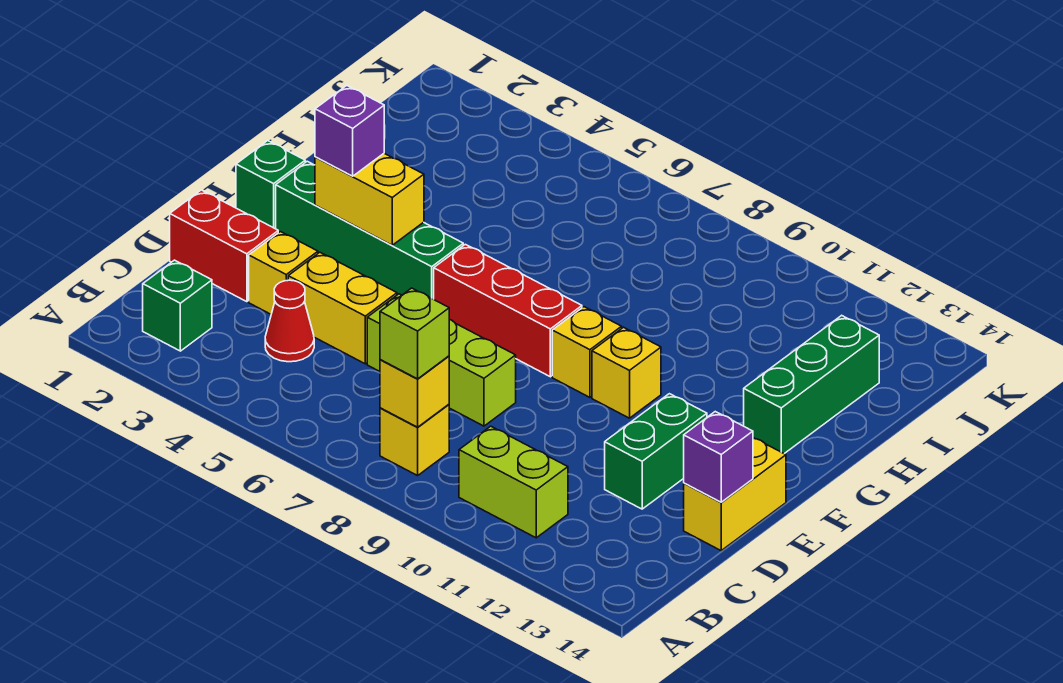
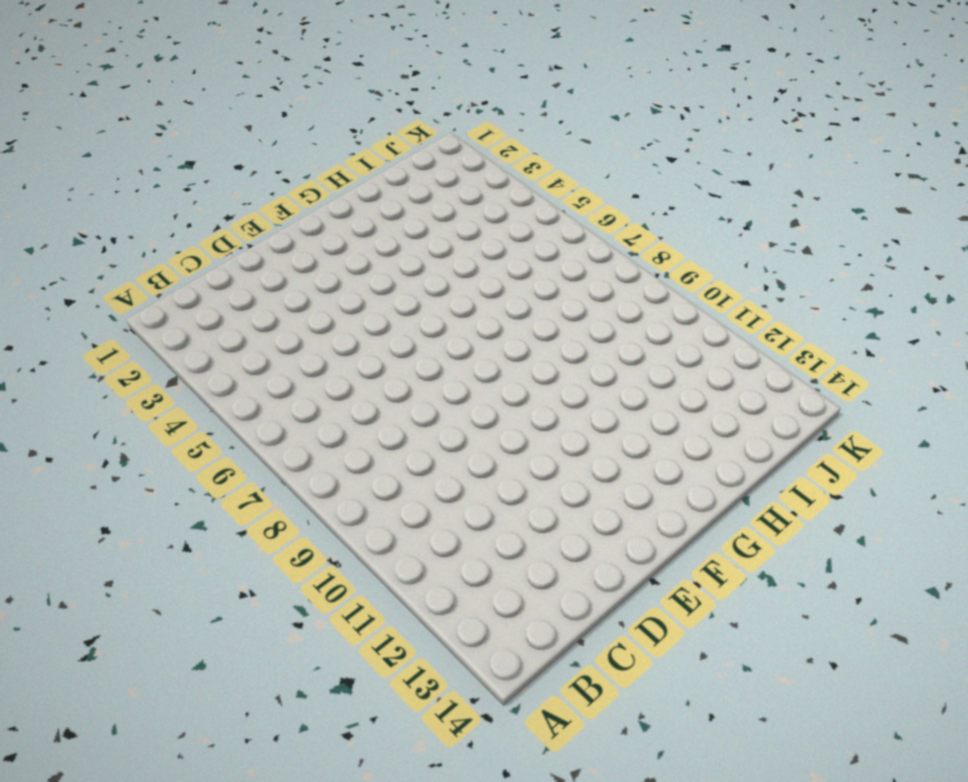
none -> green 1x1 brick [143,260,212,351]
none -> yellow 1x1 brick [380,404,449,476]
none -> lime 1x2 brick [459,426,568,538]

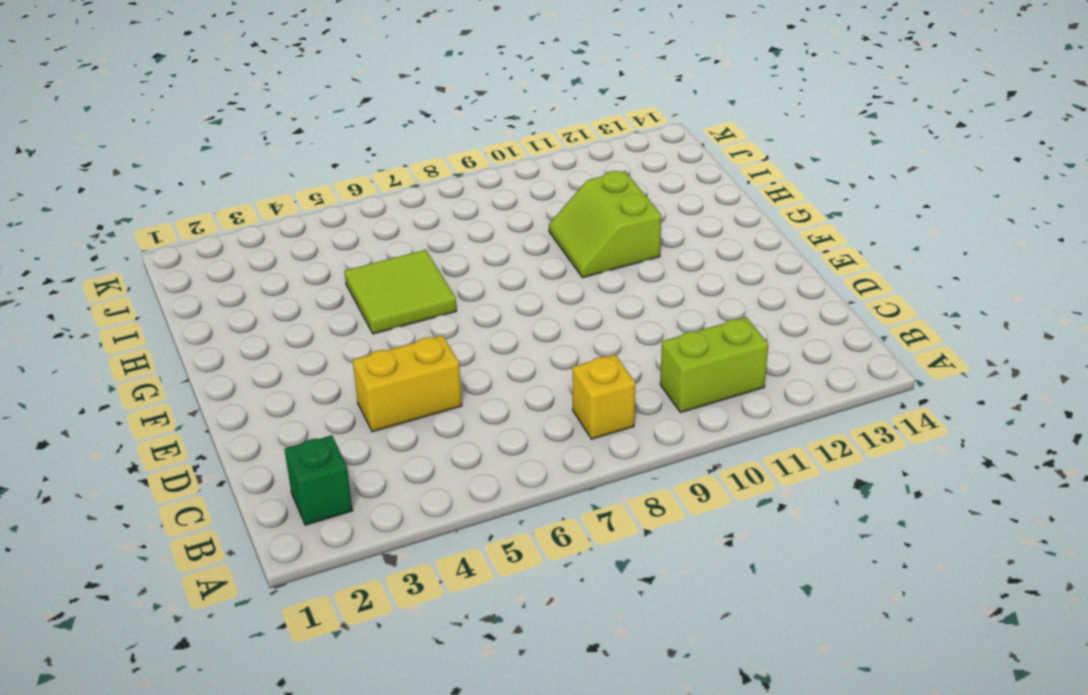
lime 2x2 tile [344,250,457,334] -> none
lime 2x2 slope [549,171,661,278] -> none
none -> red 1x1 cone [265,280,314,362]
none -> red 1x2 brick [170,190,278,302]
none -> yellow 1x1 brick [249,232,318,314]

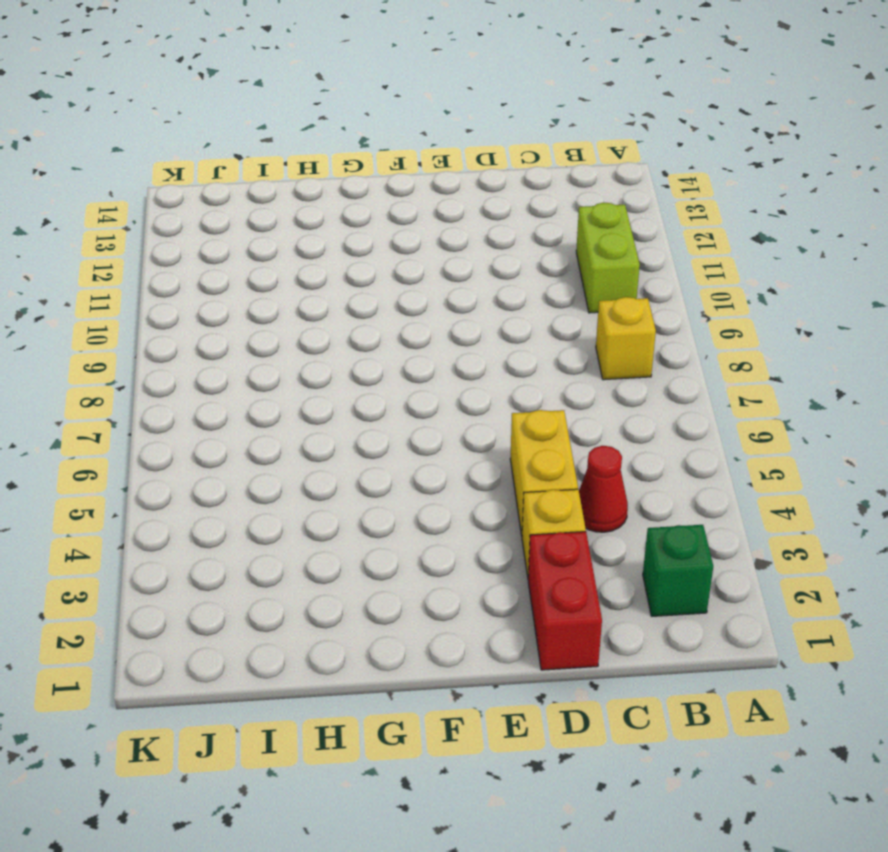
none -> lime 1x3 brick [367,294,516,426]
none -> green 1x2 brick [605,394,707,509]
none -> yellow 1x2 brick [684,438,786,550]

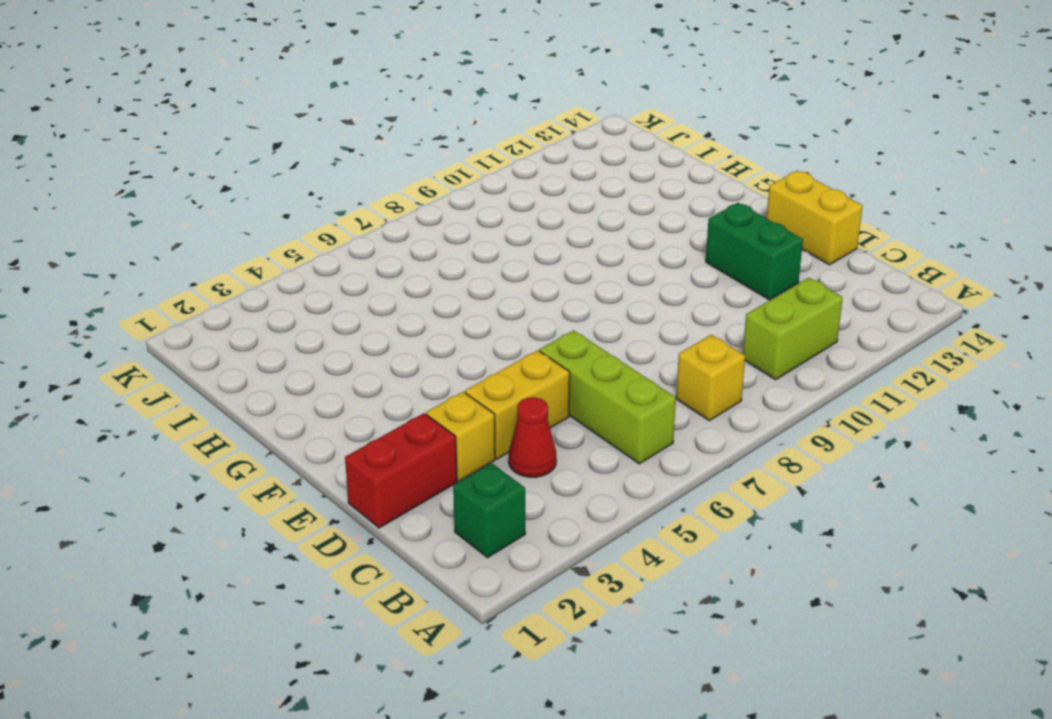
lime 1x3 brick [539,330,676,464] -> lime 1x3 brick turned to [367,294,516,426]
none -> green 1x1 brick [236,141,305,229]
none -> green 1x4 brick [276,161,463,299]
none -> red 1x3 brick [434,244,582,377]

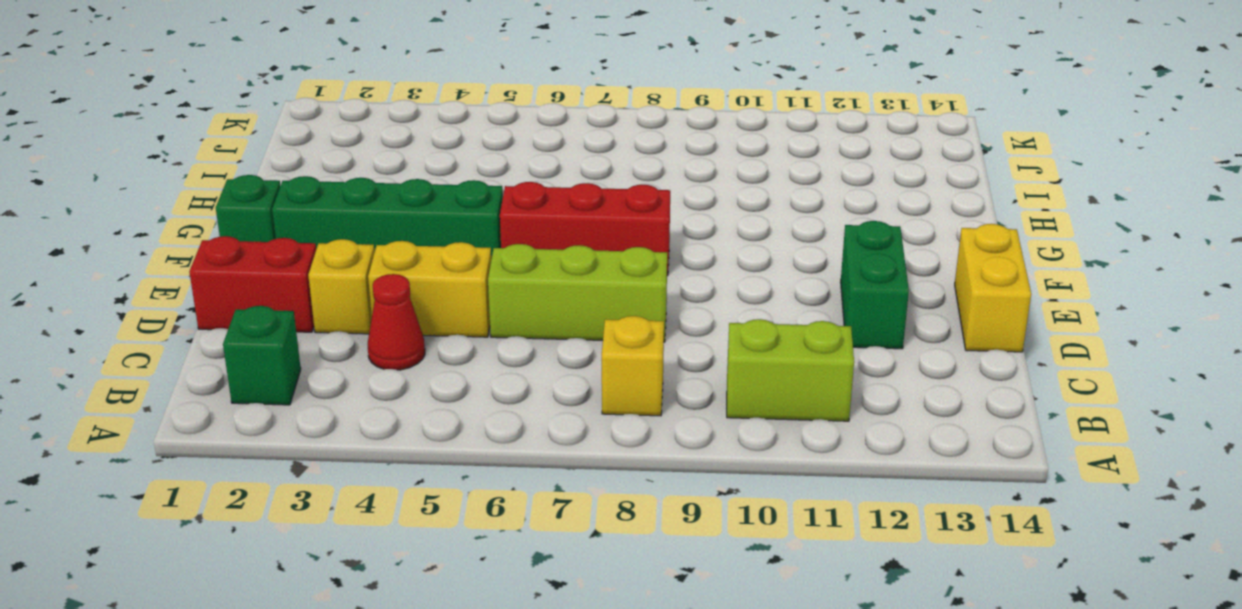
none -> yellow 1x1 brick [552,307,622,397]
none -> yellow 1x1 brick [592,327,661,418]
none -> green 1x3 brick [744,315,879,454]

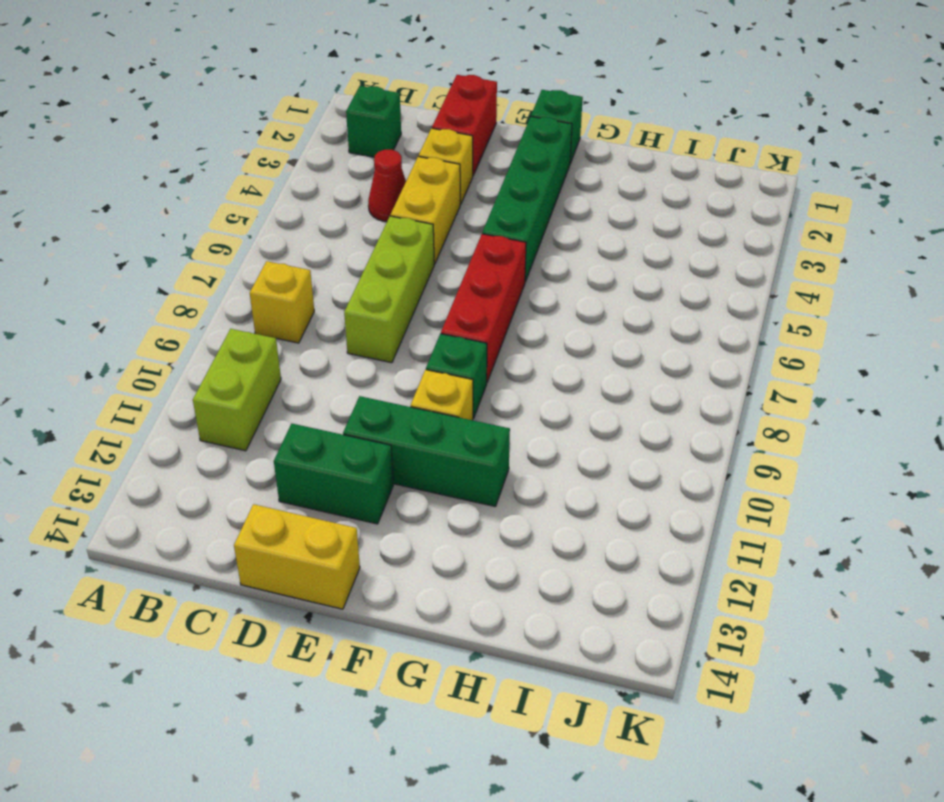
green 1x3 brick [343,396,510,507] -> green 1x3 brick moved to [744,315,879,454]
green 1x1 brick [426,334,487,419] -> yellow 1x1 brick [552,307,622,397]
none -> yellow 1x1 brick [380,356,449,427]
none -> purple 1x1 brick [684,412,753,502]
none -> yellow 1x2 brick [315,153,424,245]

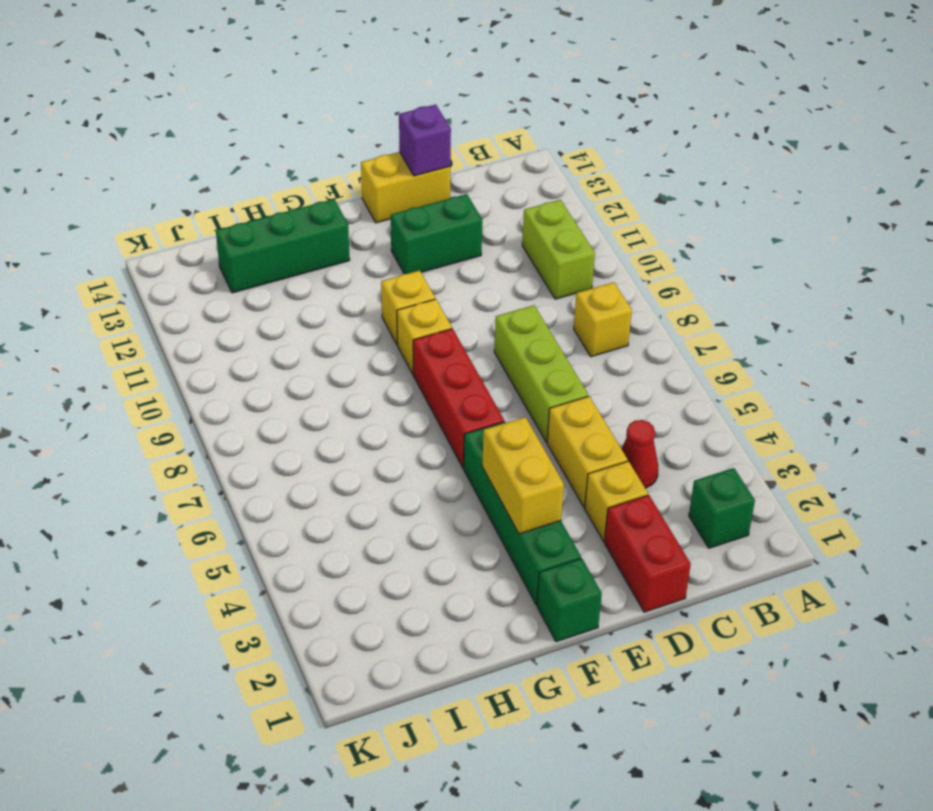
none -> yellow 1x1 brick [380,356,449,427]
none -> lime 1x1 brick [380,288,449,379]
none -> purple 1x1 brick [315,85,384,176]

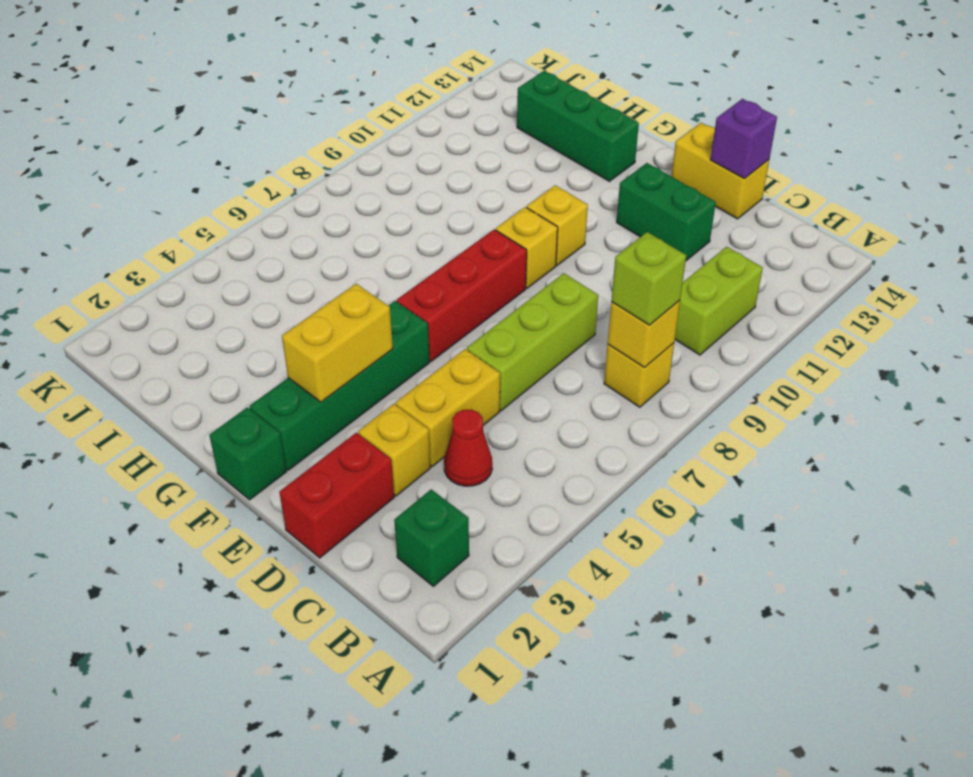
none -> purple 1x1 brick [315,85,384,176]

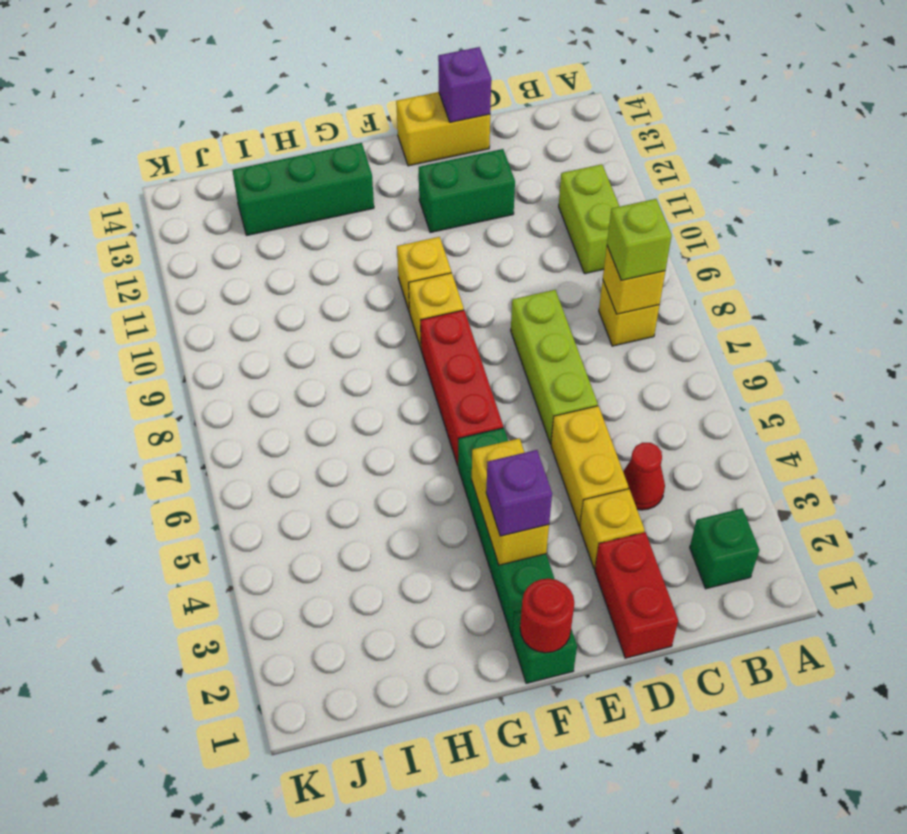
red 1x1 round brick [520,579,574,653] -> none

